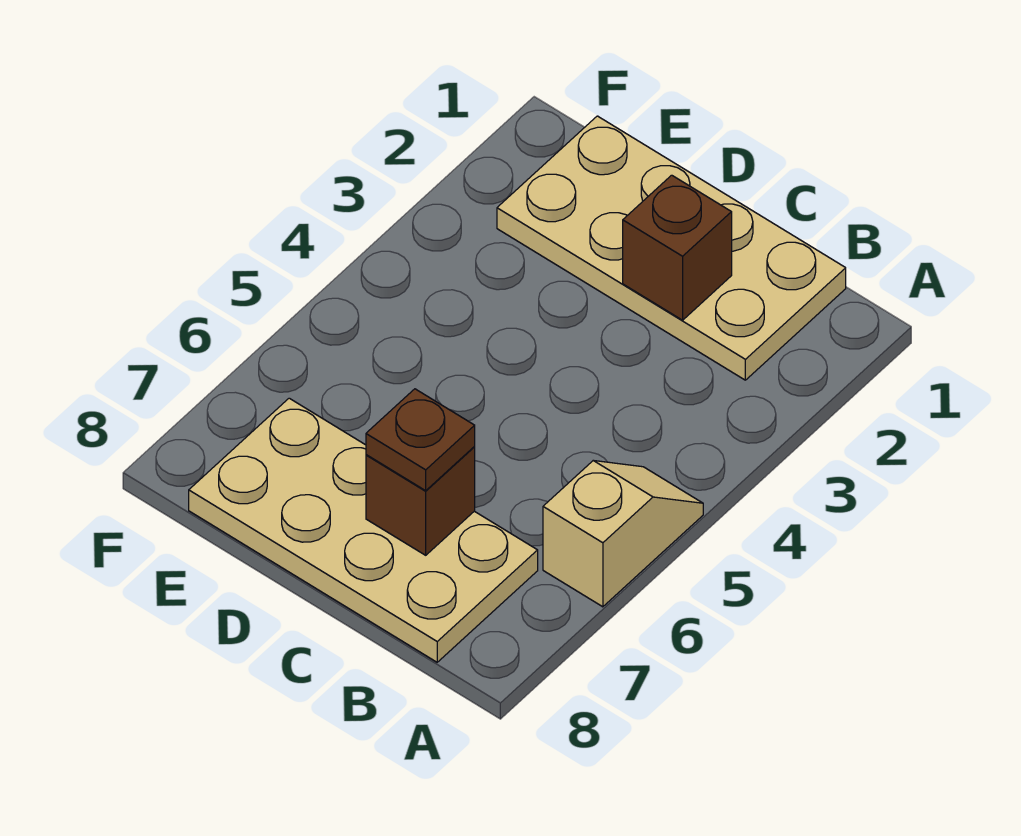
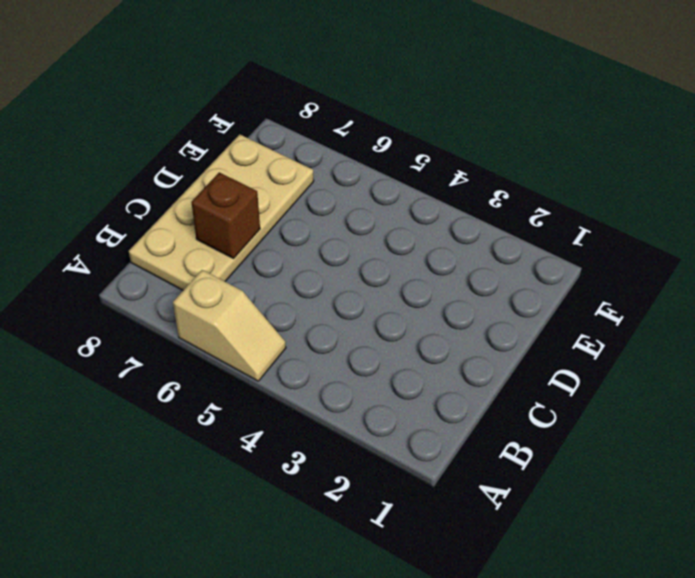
none -> tan 2x4 plate [497,116,846,380]
none -> brown 1x1 brick [623,175,732,320]

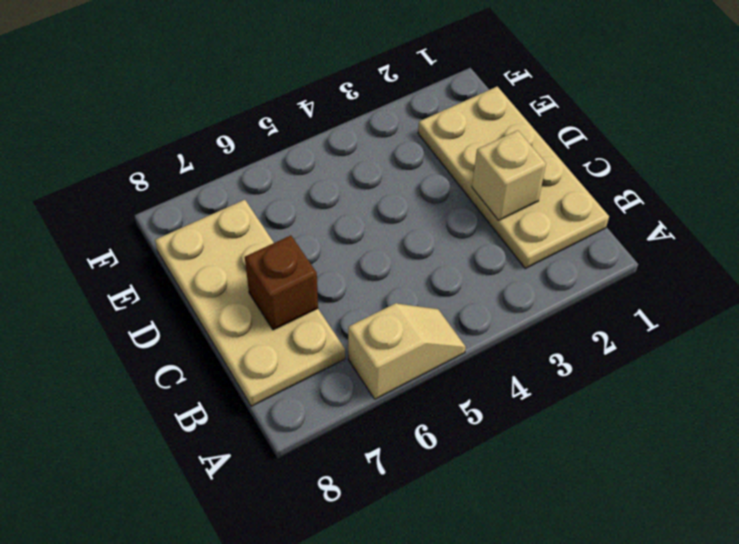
tan 1x1 brick [472,130,546,220] -> brown 1x1 brick [623,175,732,320]
none -> brown 1x1 plate [366,389,475,491]

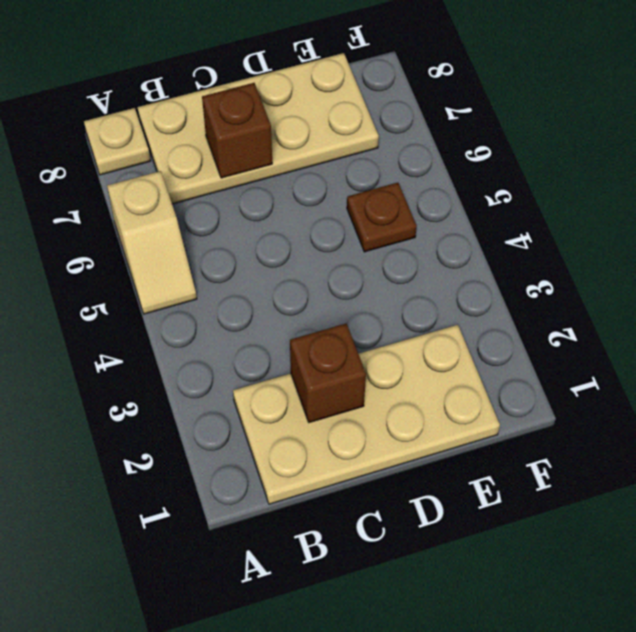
tan 1x1 plate [84,108,151,175] -> none
brown 1x1 plate [347,183,417,252] -> brown 1x1 plate moved to [366,389,475,491]

